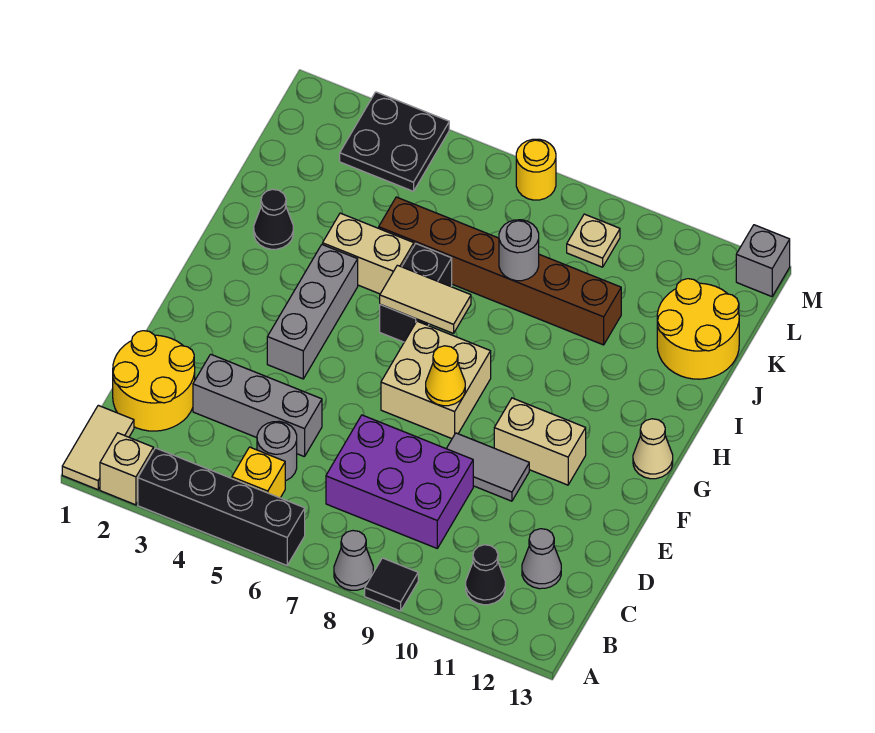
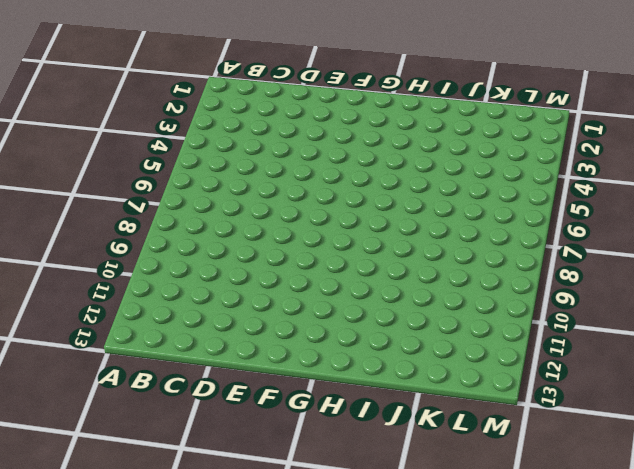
none -> tan 1x2 tile [62,405,134,490]
none -> tan 1x1 brick [100,433,154,505]
none -> black 1x4 brick [138,448,305,565]

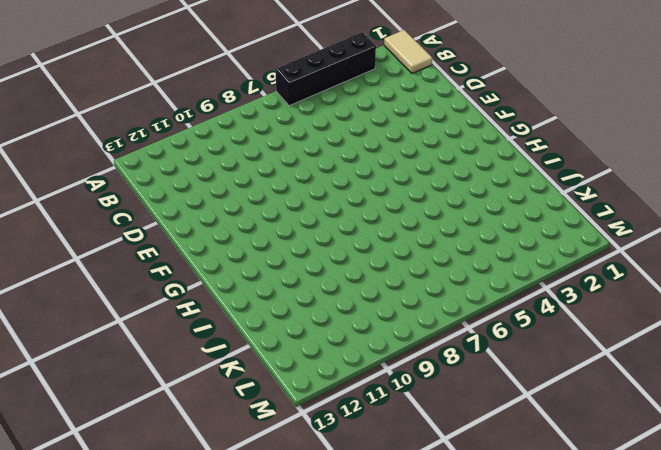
none -> tan 1x1 brick [100,433,154,505]
none -> grey 1x1 cone [334,531,374,590]
none -> black 1x1 tile [365,558,418,611]

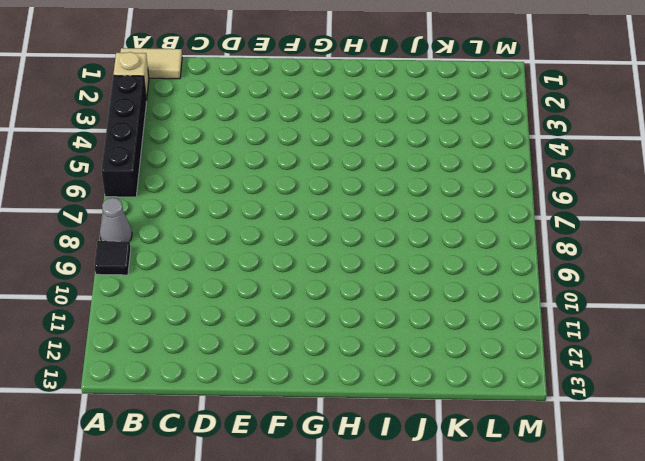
none -> yellow 1x1 brick [232,447,285,498]
none -> black 1x1 cone [466,545,505,605]
none -> yellow 2x2 round brick [113,331,195,431]

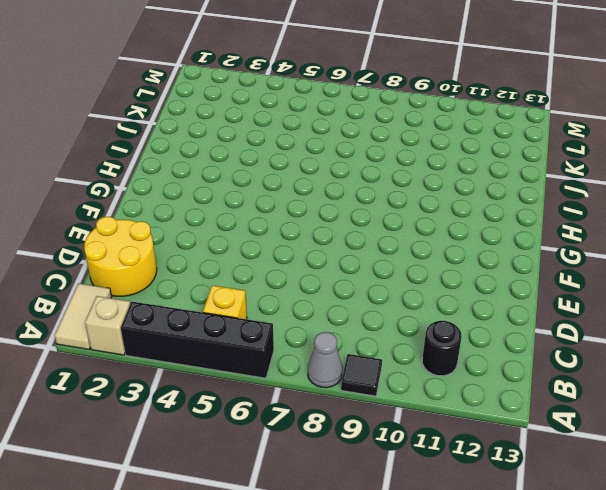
black 1x1 round brick [422,321,462,376] -> black 1x1 cone [466,545,505,605]
none -> grey 1x1 round brick [257,421,297,481]
none -> purple 2x3 brick [326,415,473,548]
none -> grey 1x1 cone [522,529,561,589]

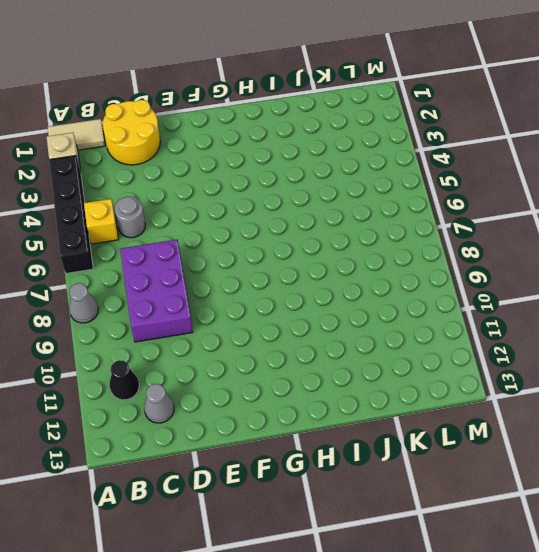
none -> black 1x1 tile [365,558,418,611]
none -> grey 1x3 brick [193,354,322,457]
none -> grey 1x2 tile [446,433,529,501]

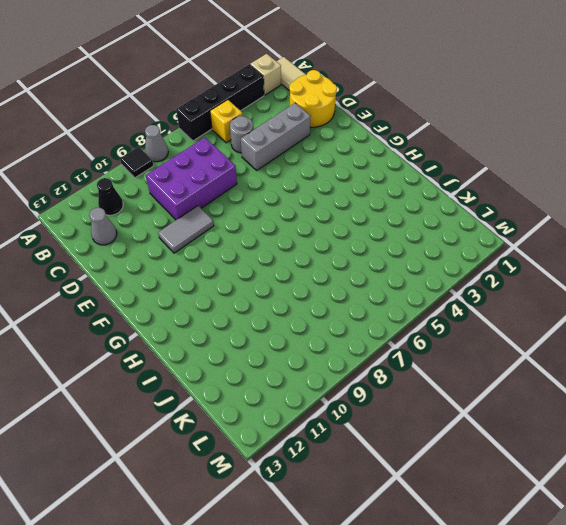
none -> grey 1x3 brick [267,245,358,379]
none -> tan 2x2 brick [381,321,491,439]
none -> tan 1x2 brick [494,398,586,485]

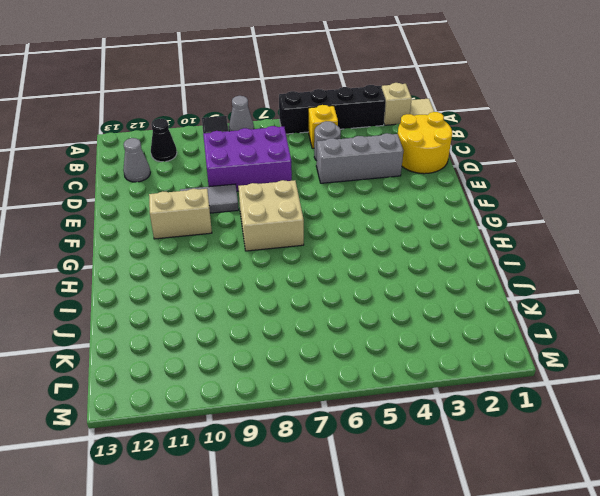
none -> grey 1x3 brick [267,245,358,379]
none -> tan 1x1 cone [633,419,673,479]
none -> black 1x2 brick [380,244,452,342]

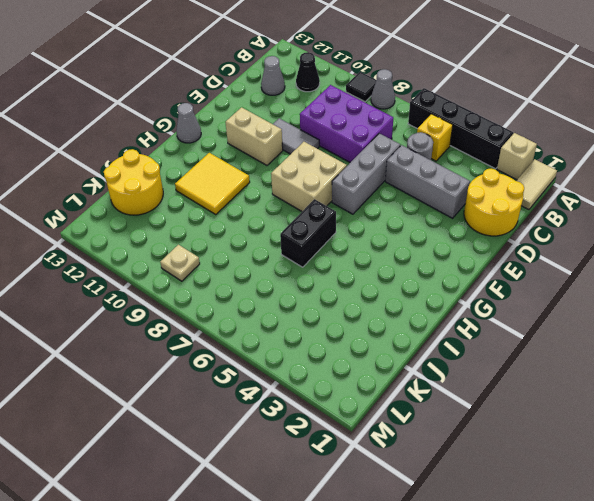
grey 1x3 brick [332,133,400,214] -> grey 1x3 brick moved to [267,245,358,379]
grey 1x1 cone [176,103,201,143] -> tan 1x1 cone [633,419,673,479]
yellow 2x2 tile [175,153,250,215] -> none
none -> black 1x1 cone [254,189,293,249]
none -> tan 1x2 brick [323,213,414,294]
none -> brown 1x6 brick [379,197,621,345]

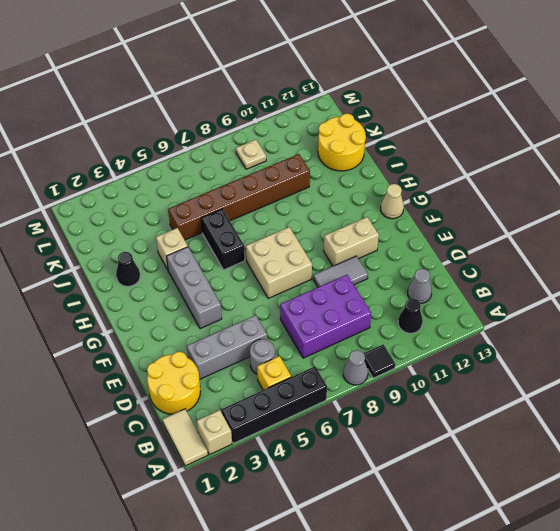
tan 1x1 brick [156,228,188,270] -> tan 1x2 brick [323,213,414,294]
none -> black 2x2 plate [340,92,449,191]
none -> yellow 1x1 round brick [516,139,556,200]
none -> grey 1x1 brick [736,225,790,297]

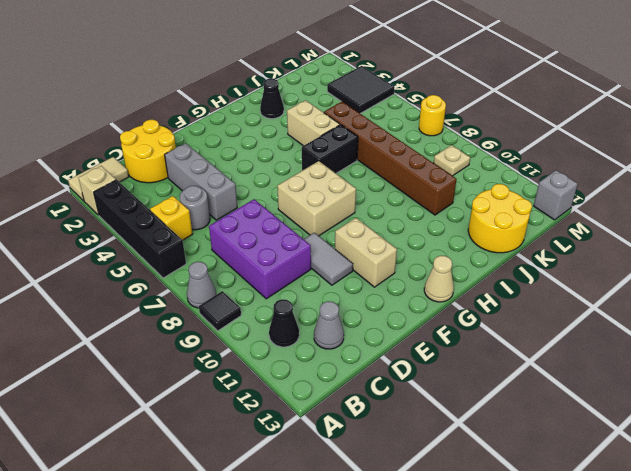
black 2x2 tile [327,66,395,113] -> black 2x2 plate [340,92,449,191]
none -> grey 1x3 brick [267,245,358,379]
none -> yellow 1x1 cone [426,346,465,406]
none -> tan 1x2 tile [380,265,471,334]

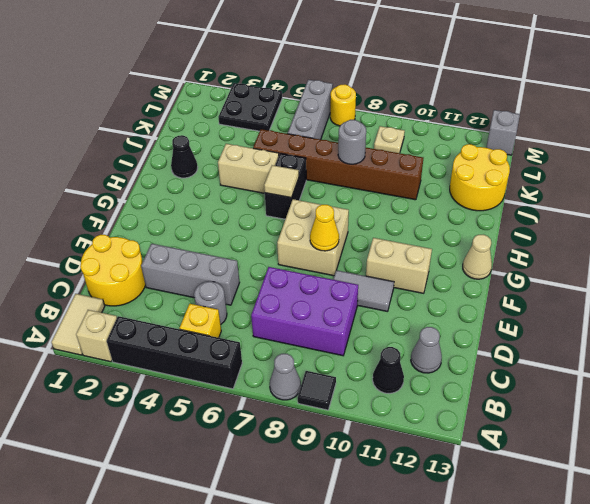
tan 1x1 tile [264,165,299,198] -> tan 1x2 tile [380,265,471,334]
grey 1x3 brick [288,80,333,140] -> grey 1x3 brick moved to [267,245,358,379]

